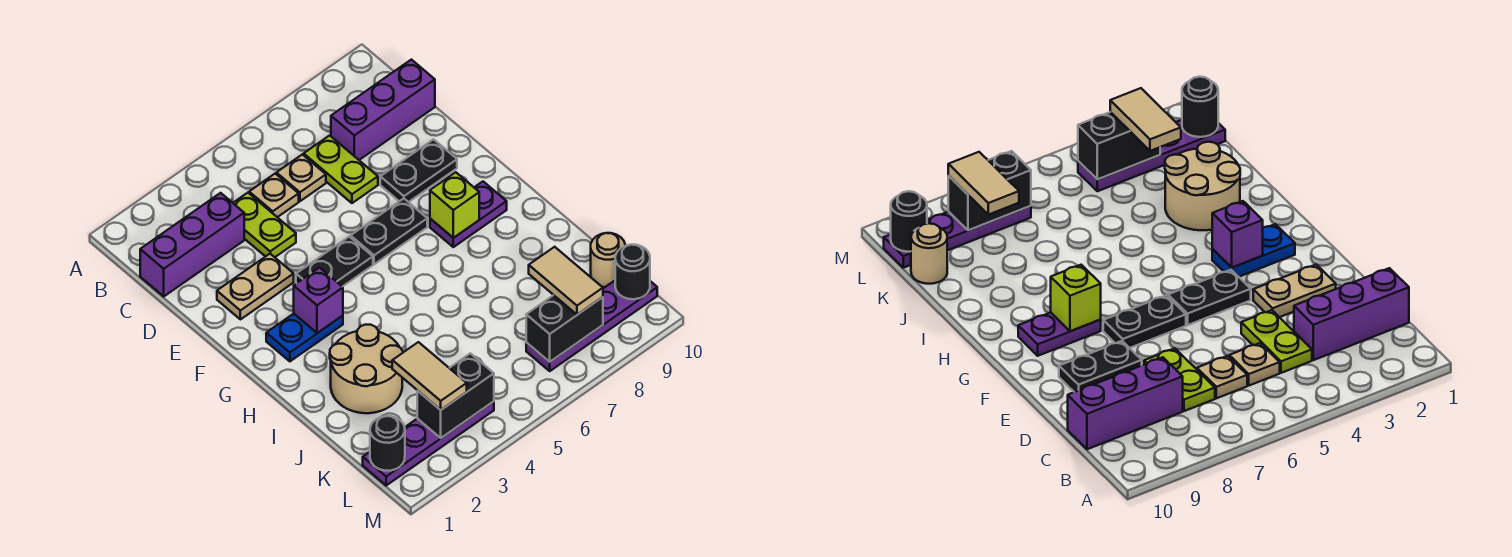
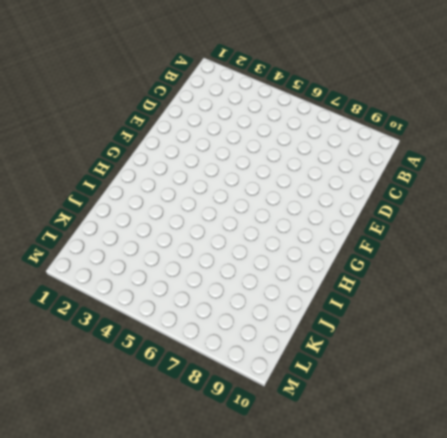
none -> purple 1x3 brick [140,193,244,296]
none -> lime 1x2 plate [233,193,296,257]
none -> tan 1x1 plate [249,174,299,217]

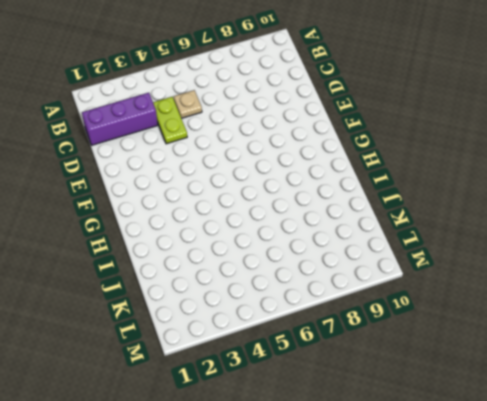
none -> tan 1x1 plate [276,154,326,201]
none -> lime 1x2 plate [304,135,378,203]
none -> purple 1x3 brick [331,60,435,160]

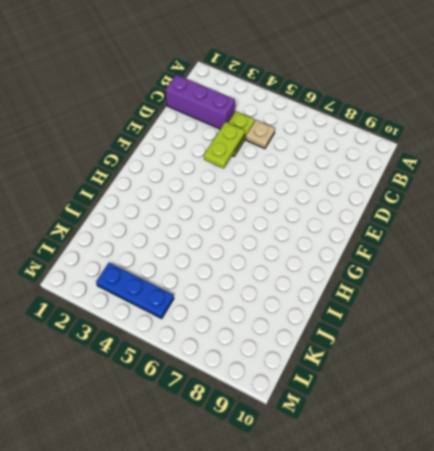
lime 1x2 plate [204,122,245,168] -> lime 1x2 plate moved to [304,135,378,203]
blue 1x3 plate [96,263,174,318] -> purple 1x4 plate [363,402,494,485]
none -> tan 1x1 plate [276,154,326,201]
none -> purple 1x3 brick [331,60,435,160]
none -> tan 1x2 plate [217,254,294,319]

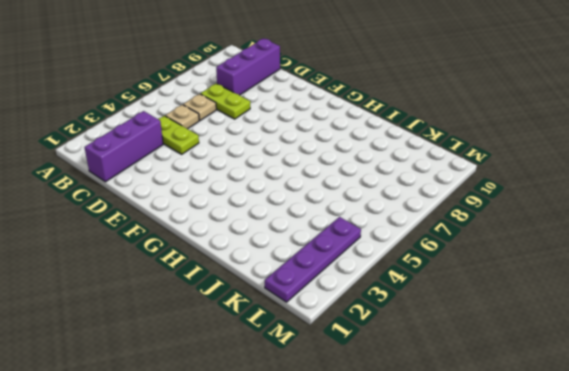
none -> tan 1x2 plate [217,254,294,319]
none -> black 1x2 plate [380,139,457,202]
none -> black 1x2 plate [296,237,373,287]

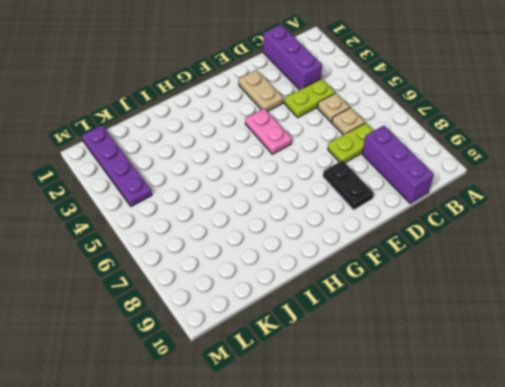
pink 1x2 plate [245,109,292,154] -> black 1x2 plate [296,237,373,287]
none -> black 1x2 plate [351,198,427,264]
none -> blue 1x2 plate [266,314,343,361]
none -> purple 1x2 plate [430,182,507,247]

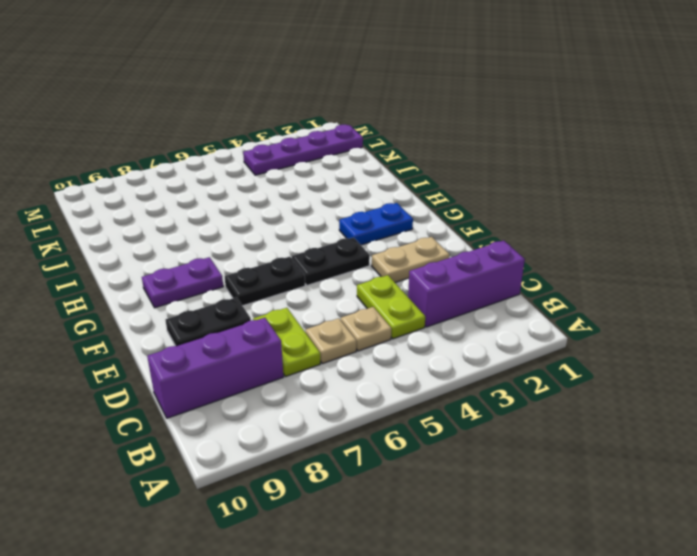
none -> tan 2x2 round brick [330,324,403,413]
none -> tan 1x1 round brick [591,233,625,287]
none -> purple 1x4 plate [526,281,657,371]

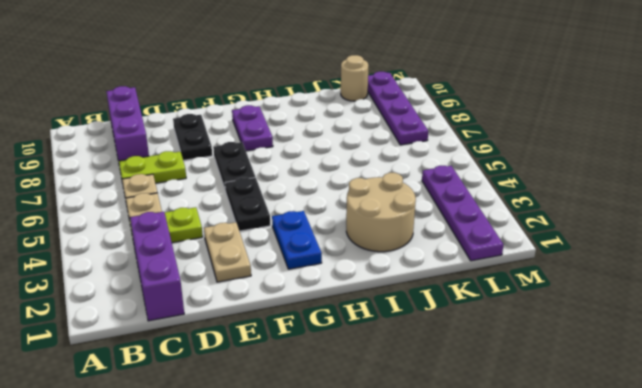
none -> purple 1x1 brick [294,268,343,333]
none -> lime 1x1 brick [430,172,479,238]
none -> black 1x1 round brick [370,416,405,471]

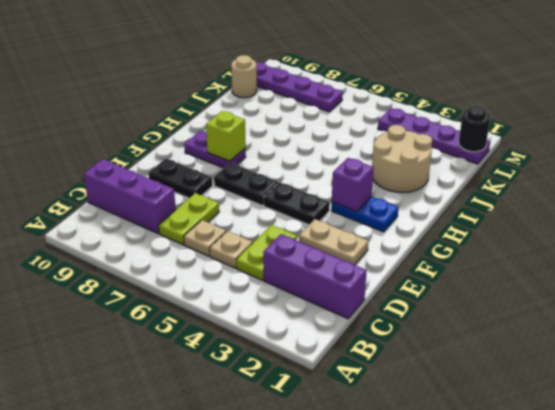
none -> black 1x2 brick [417,353,494,438]
none -> black 1x2 brick [526,295,603,362]
none -> black 1x1 round brick [615,245,650,299]

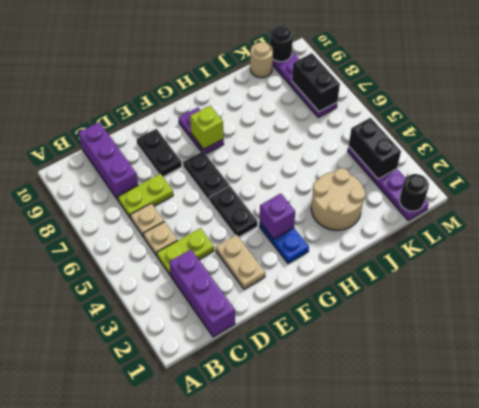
none -> tan 1x2 tile [392,342,467,410]
none -> tan 1x2 tile [529,247,603,315]

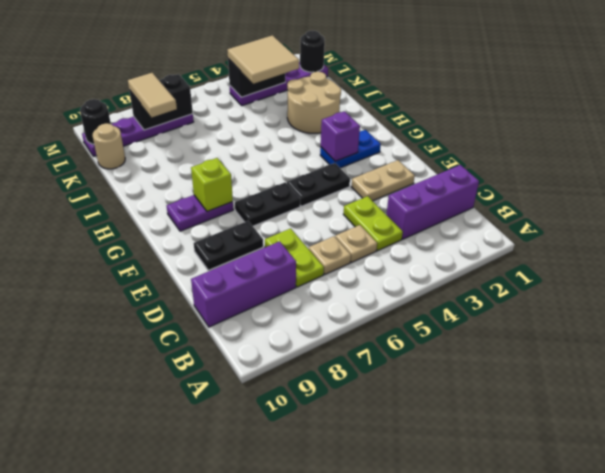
tan 2x2 tile [228,35,299,84] -> tan 1x2 tile [392,342,467,410]

